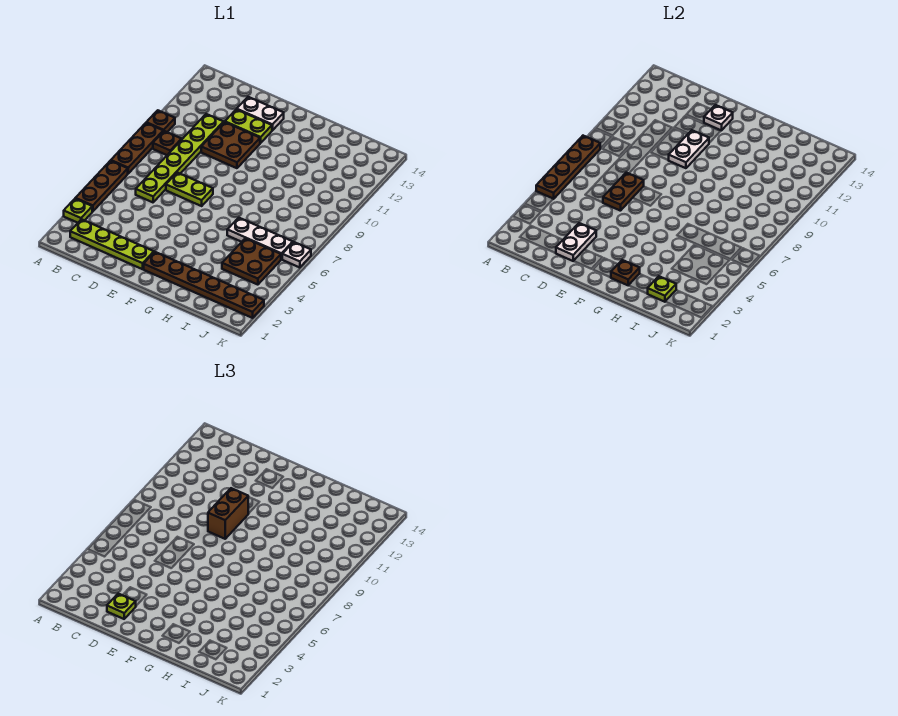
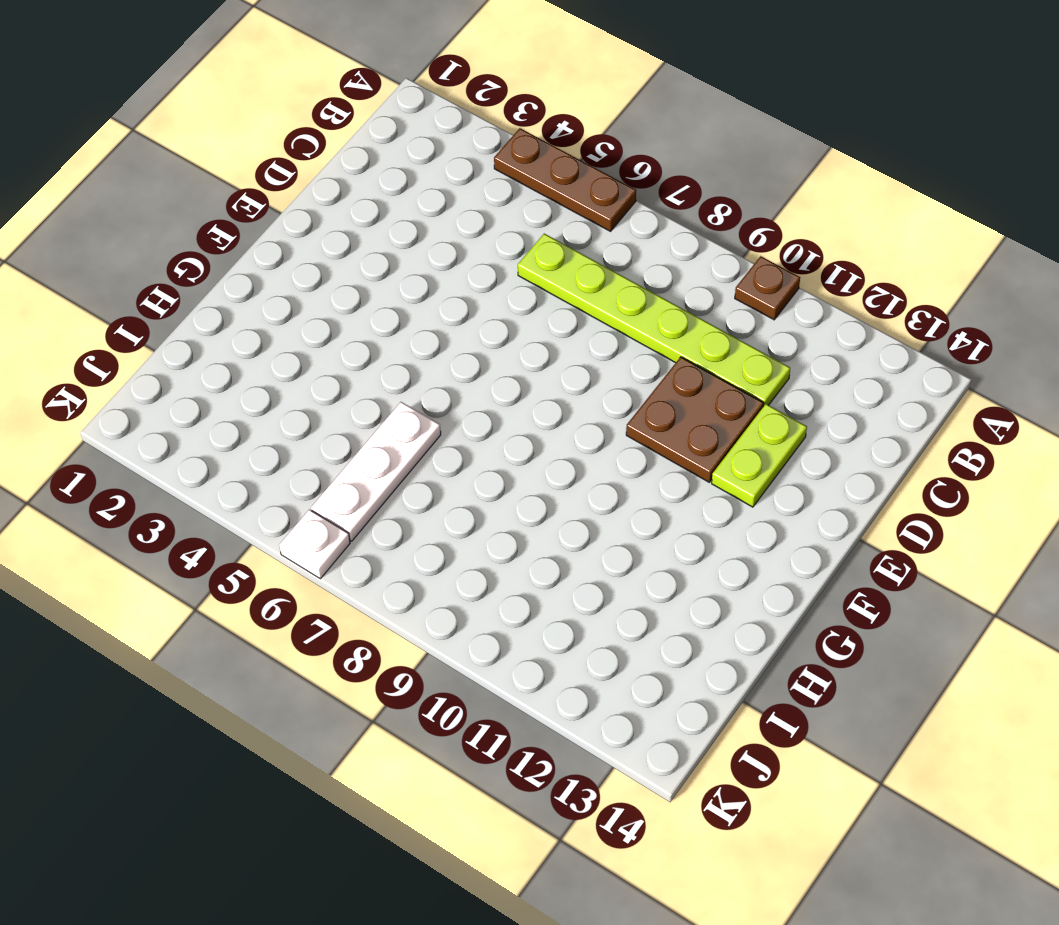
none -> lime 1x1 plate [64,199,92,223]
none -> brown 1x3 plate [111,123,163,173]
none -> lime 1x4 plate [70,219,154,269]

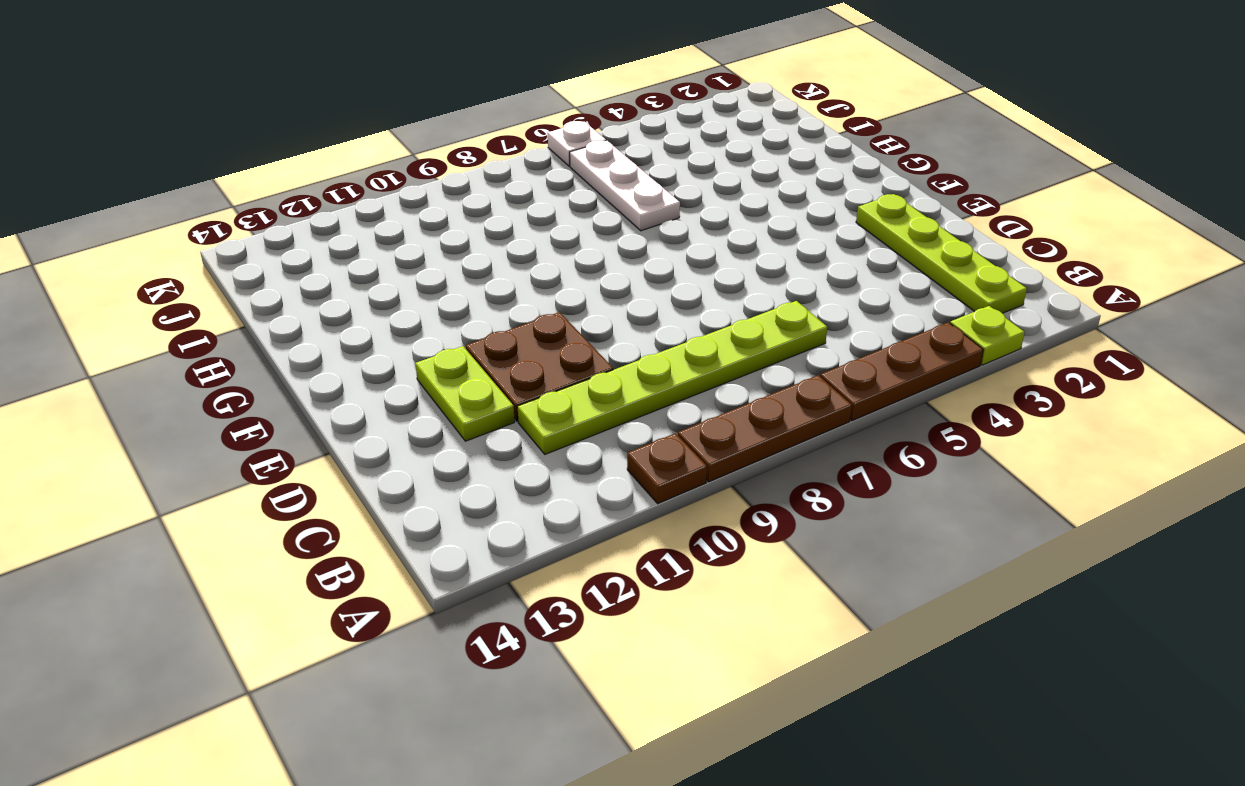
none -> brown 1x1 plate [153,131,182,155]
none -> lime 1x2 plate [166,173,213,206]
none -> white 1x2 plate [237,97,284,130]

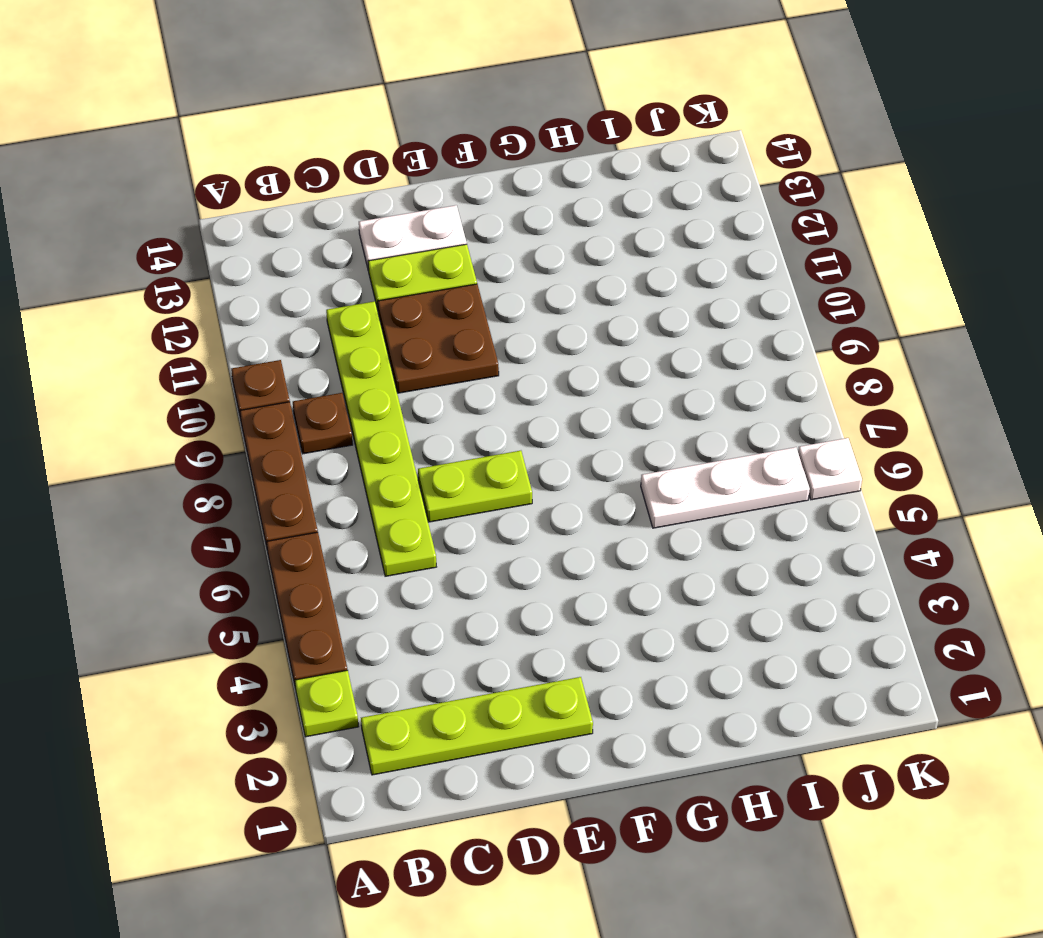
none -> brown 1x6 plate [144,252,264,318]
none -> brown 2x2 plate [222,238,281,285]
none -> brown 1x4 plate [536,136,600,199]

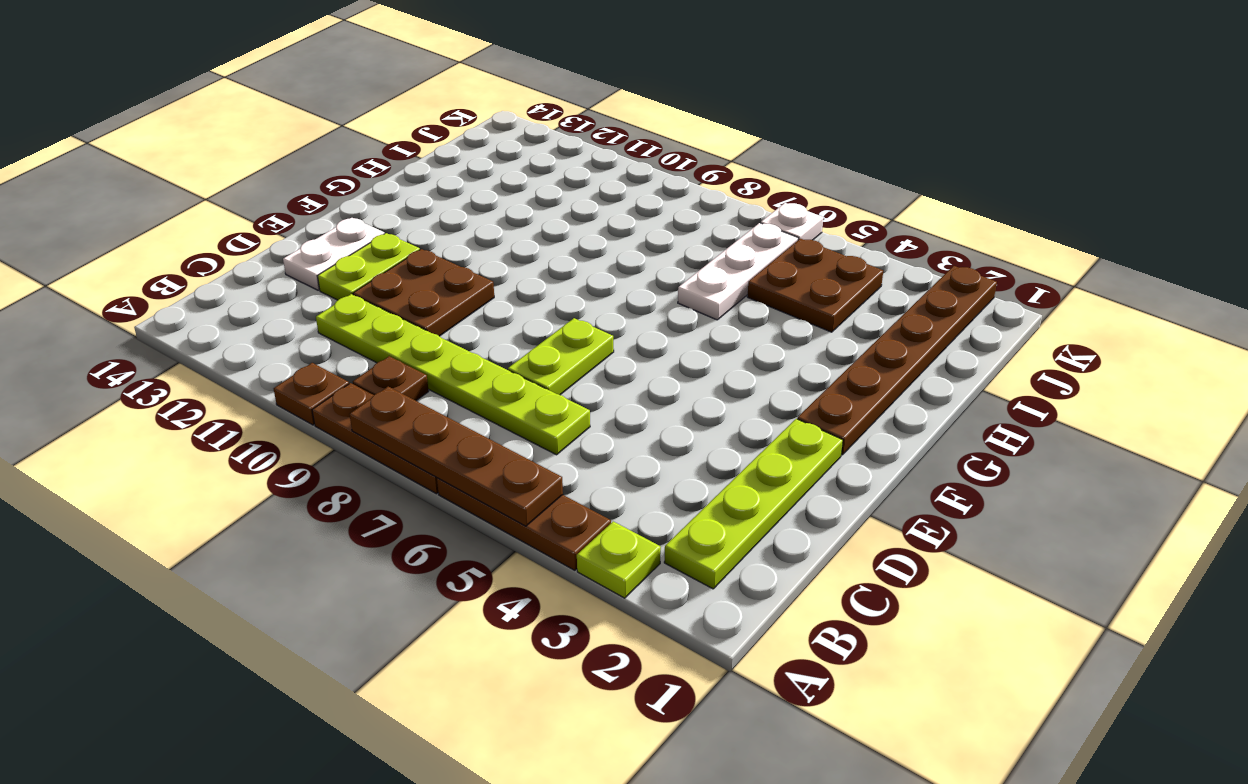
none -> white 1x2 plate [556,223,596,261]
none -> brown 1x2 plate [603,173,644,211]
none -> white 1x2 plate [669,130,709,168]

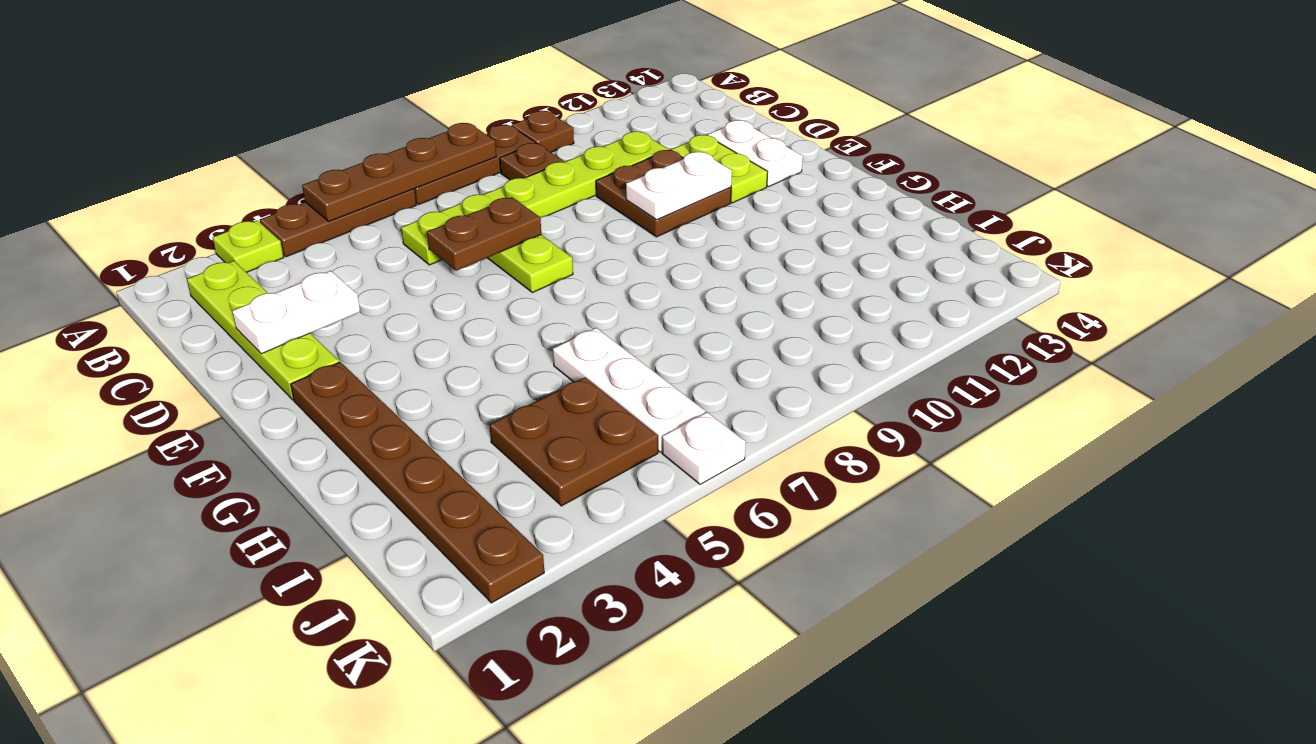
none -> white 1x1 plate [704,105,733,130]
none -> brown 1x1 plate [611,260,640,285]
none -> lime 1x1 plate [648,276,676,302]

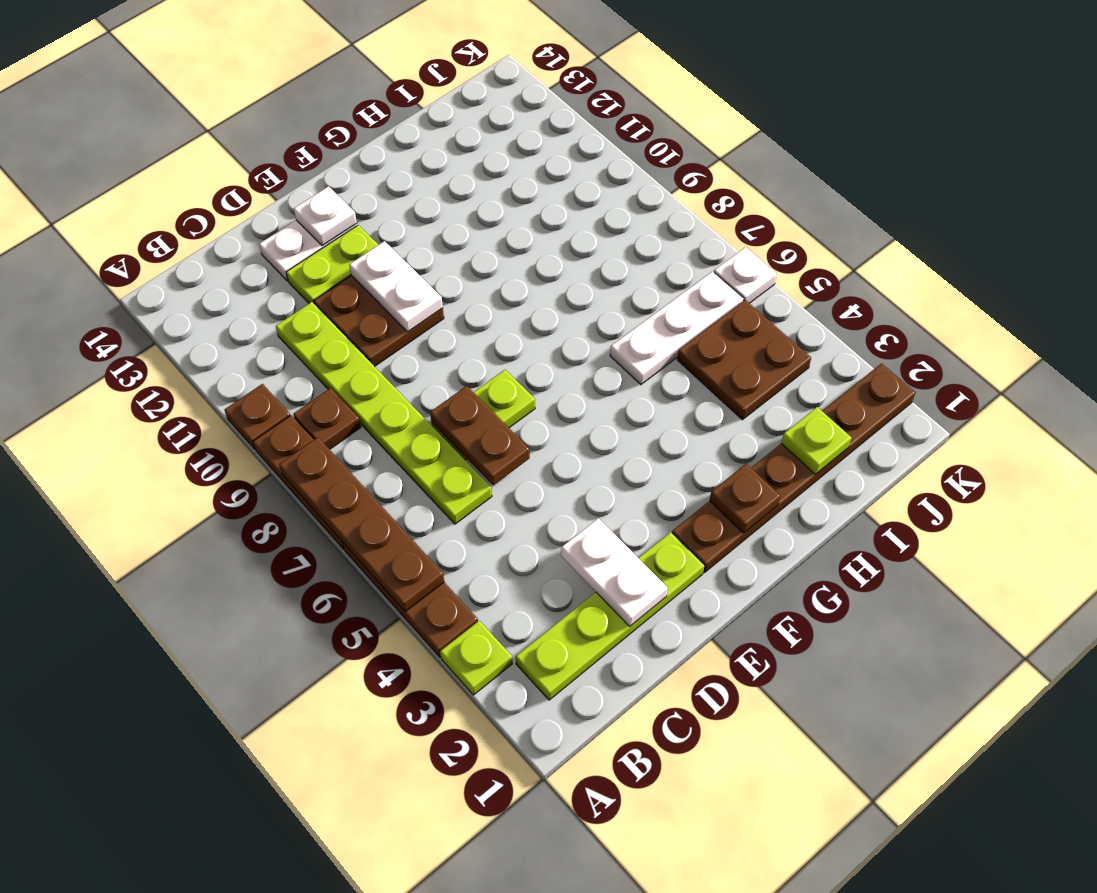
none -> lime 1x1 plate [107,594,136,619]
none -> brown 1x2 brick [208,488,248,539]

